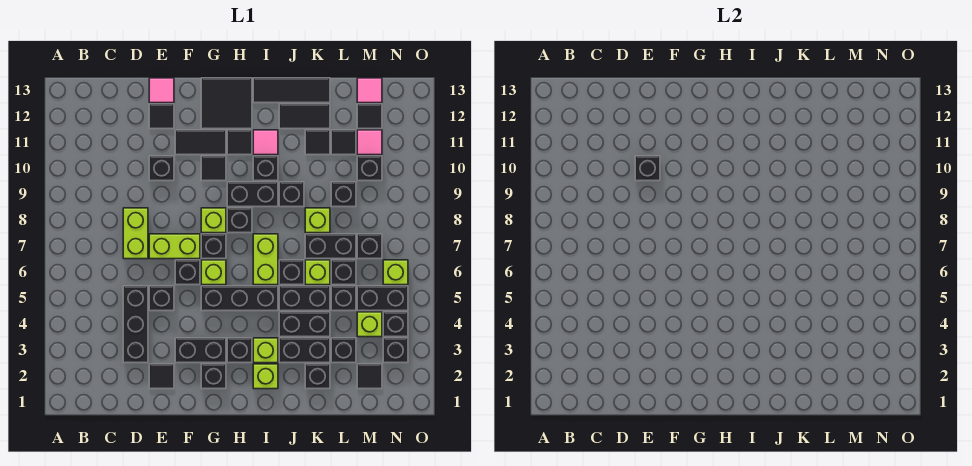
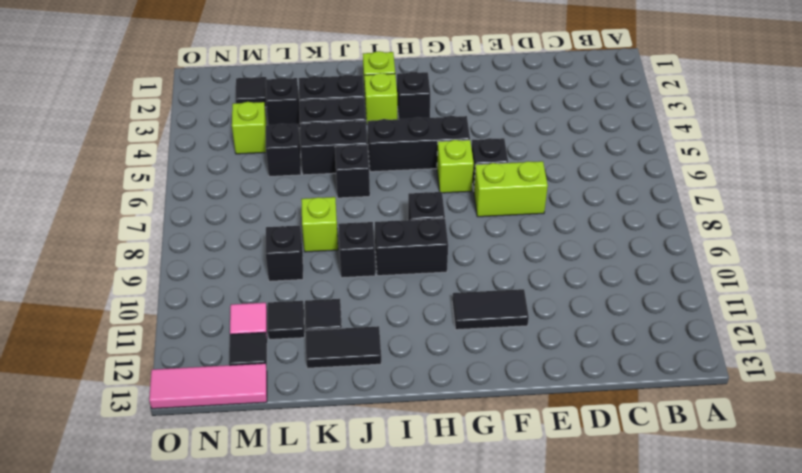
pink 1x3 tile [149,363,267,409] -> pink 1x1 tile [357,78,382,103]
none -> black 1x3 brick [123,286,148,363]
none -> lime 1x2 brick [123,208,148,259]
none -> black 1x1 tile [149,364,174,389]
none -> black 1x1 brick [149,286,174,311]

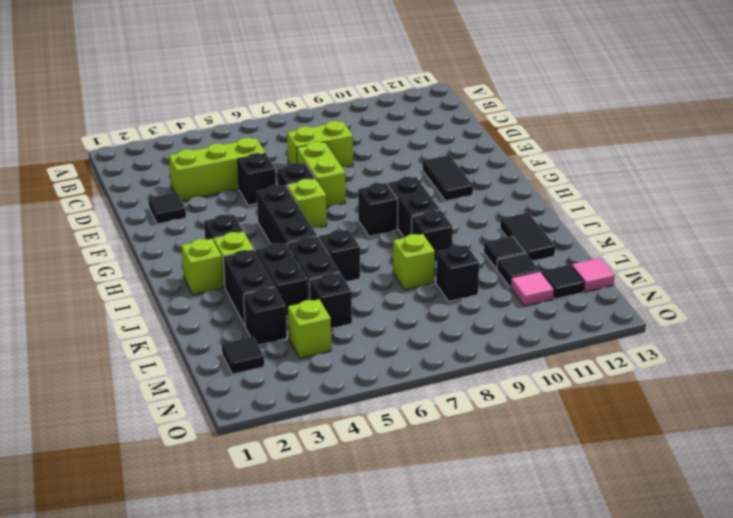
lime 1x3 brick [169,138,265,201] -> black 1x3 brick [123,286,148,363]
none -> black 1x1 brick [149,156,174,181]
none -> black 1x1 tile [149,104,174,129]
none -> pink 1x1 tile [149,78,174,103]
none -> black 1x2 brick [175,338,226,363]

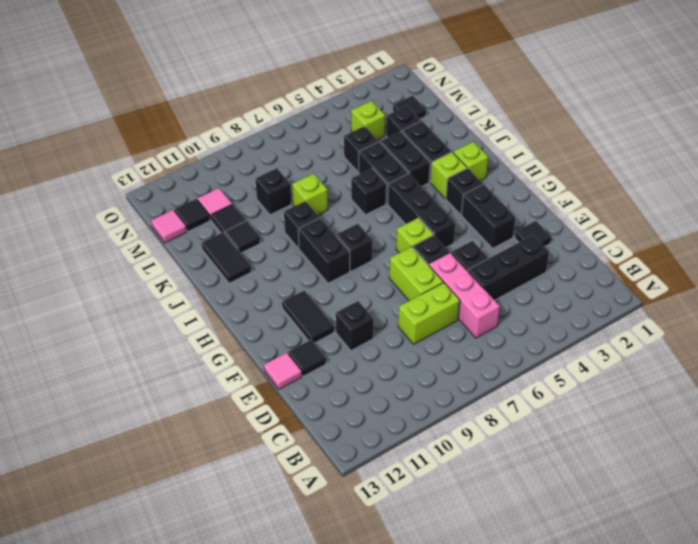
pink 1x3 brick [429,253,500,338] -> none
none -> black 1x1 brick [201,364,226,389]
none -> black 1x1 brick [201,234,226,259]
none -> lime 1x1 brick [201,208,226,233]
none -> black 1x1 tile [201,156,226,181]

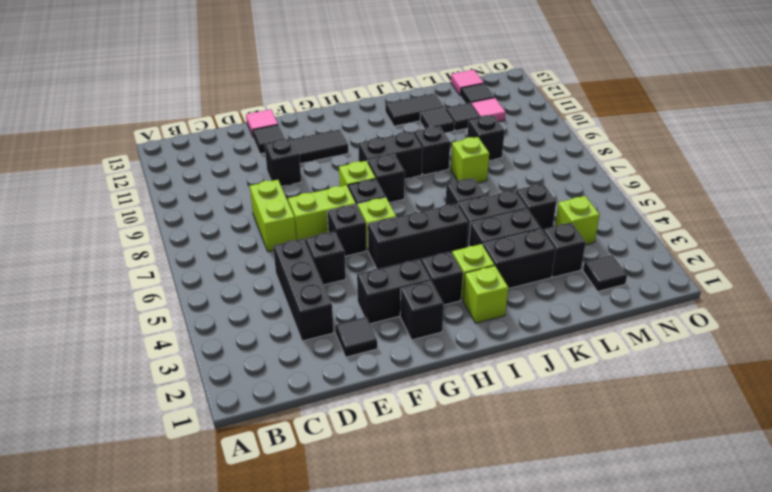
none -> black 1x1 tile [201,156,226,181]
none -> black 2x2 tile [201,78,252,129]
none -> black 1x1 tile [227,130,252,155]
none -> lime 1x2 brick [253,234,278,285]

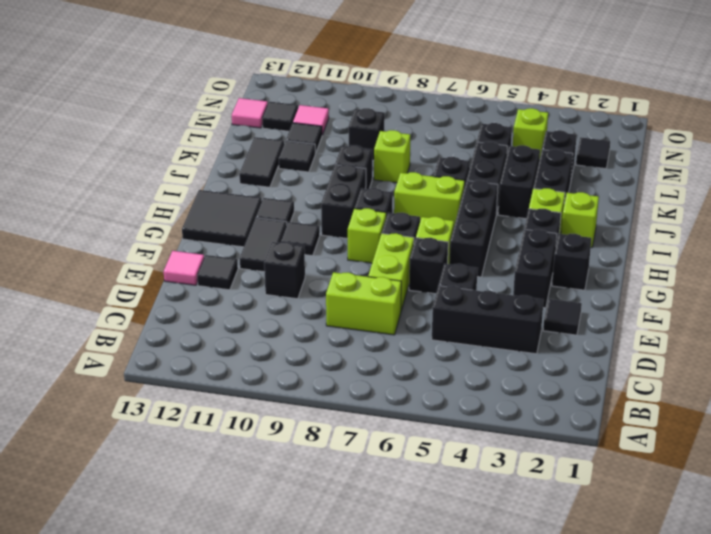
none -> black 1x1 brick [253,156,278,181]
none -> pink 1x1 tile [253,130,278,155]
none -> black 1x3 tile [253,78,330,103]
none -> black 1x1 brick [305,364,330,389]

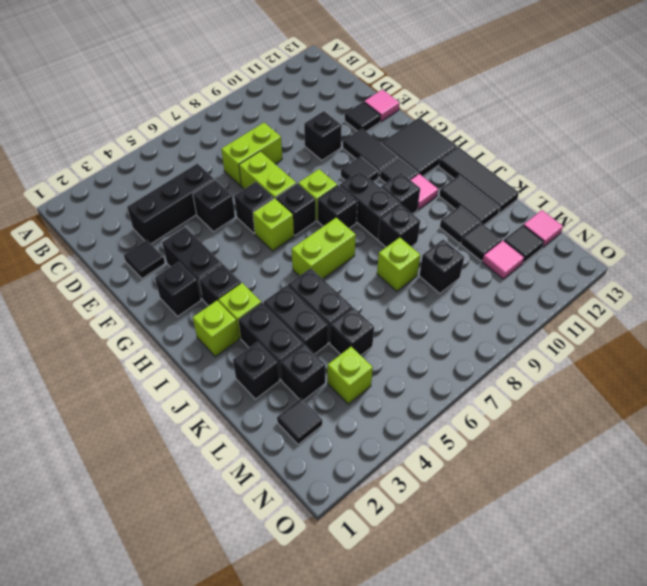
none -> black 1x3 brick [201,286,278,311]
none -> black 1x1 brick [279,260,304,285]
none -> lime 1x1 brick [305,260,330,285]
none -> black 1x2 brick [305,234,356,259]

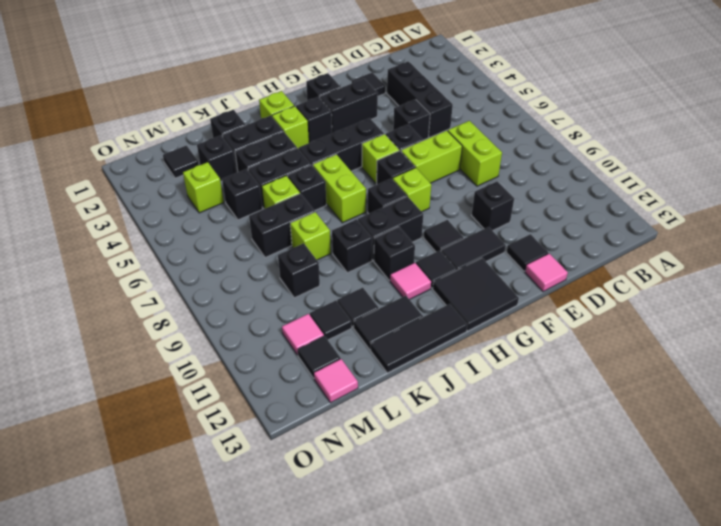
none -> black 1x1 brick [331,260,356,285]
none -> black 1x2 brick [357,286,408,311]
none -> black 1x1 brick [357,234,382,259]
none -> black 1x1 brick [357,156,382,181]

